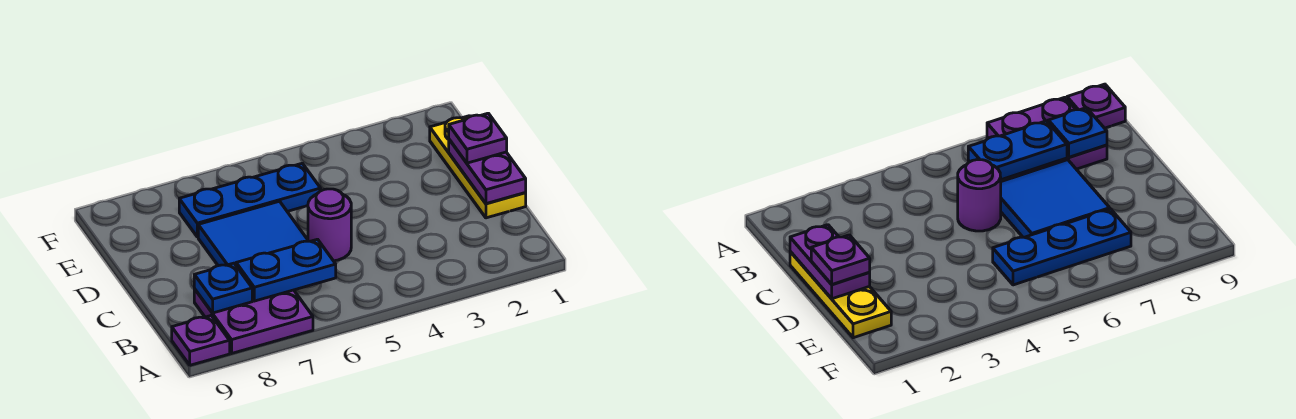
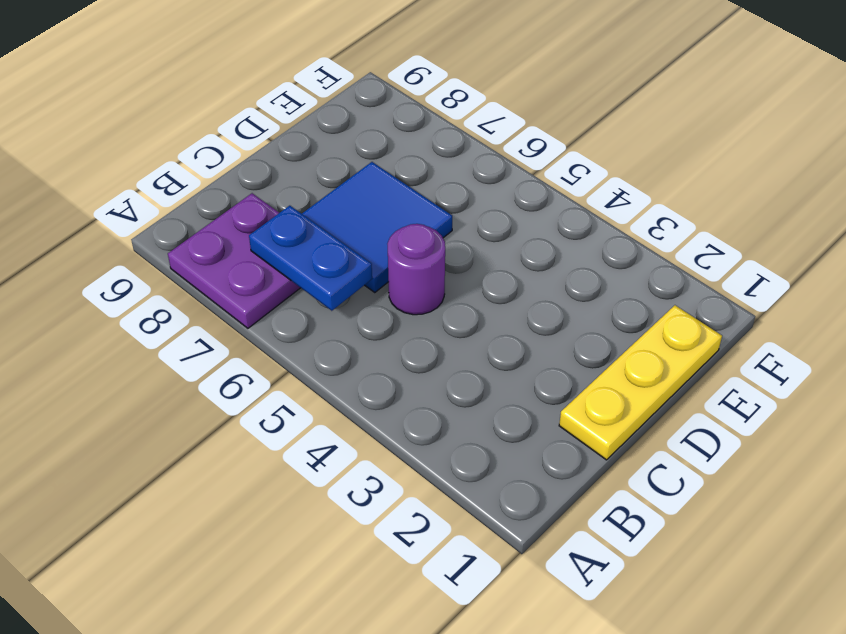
none -> purple 1x1 plate [172,316,230,365]
none -> blue 1x3 plate [179,163,321,237]

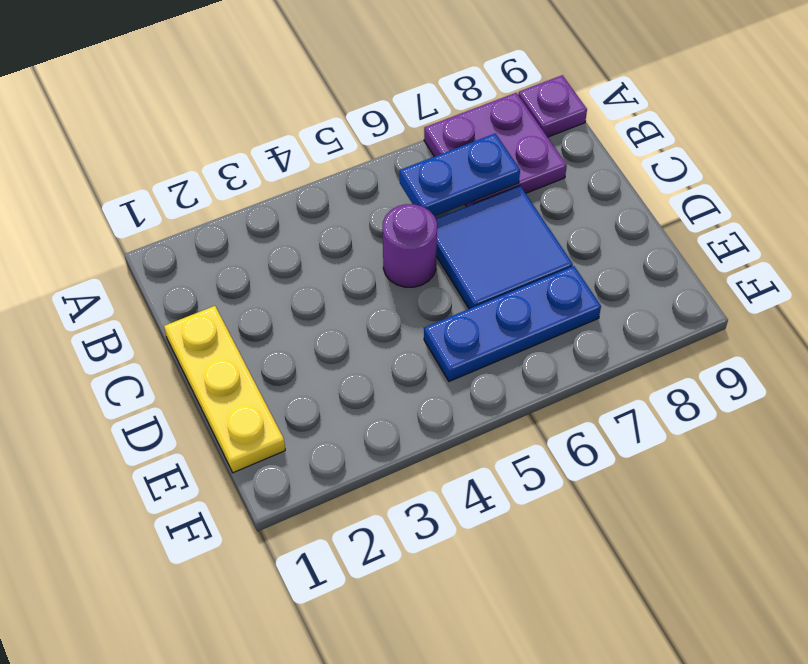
none -> blue 1x1 plate [194,263,252,313]
none -> purple 1x2 plate [449,140,526,204]

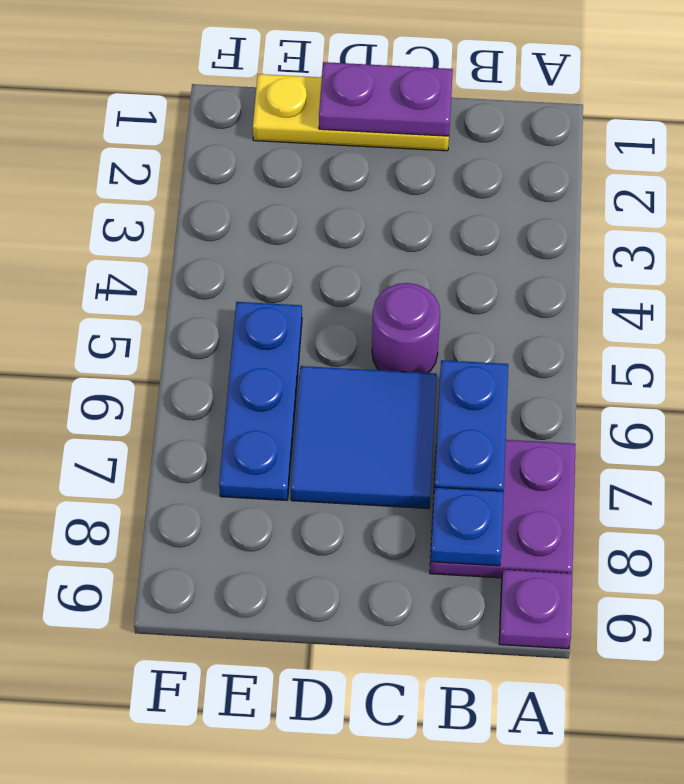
none -> purple 1x1 plate [449,113,507,163]

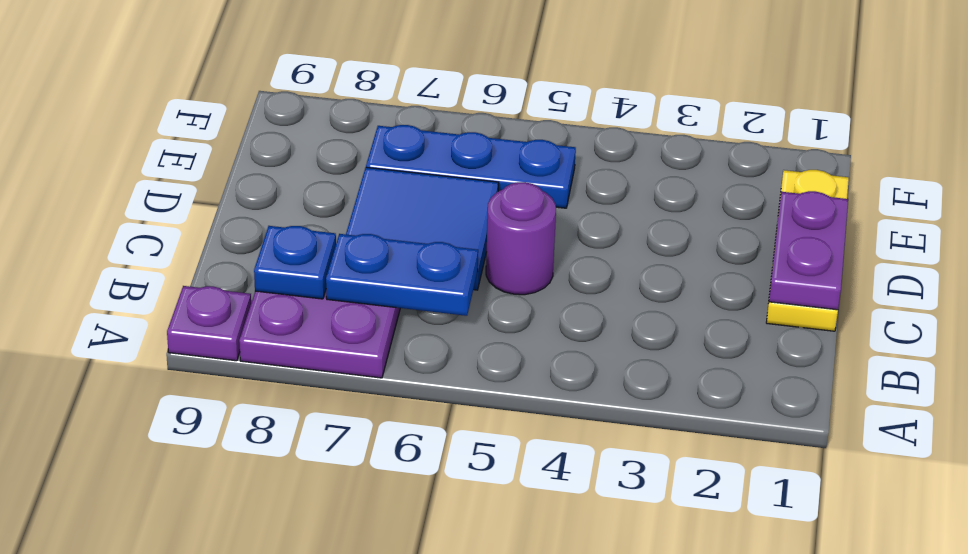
none -> purple 1x1 plate [449,113,507,163]

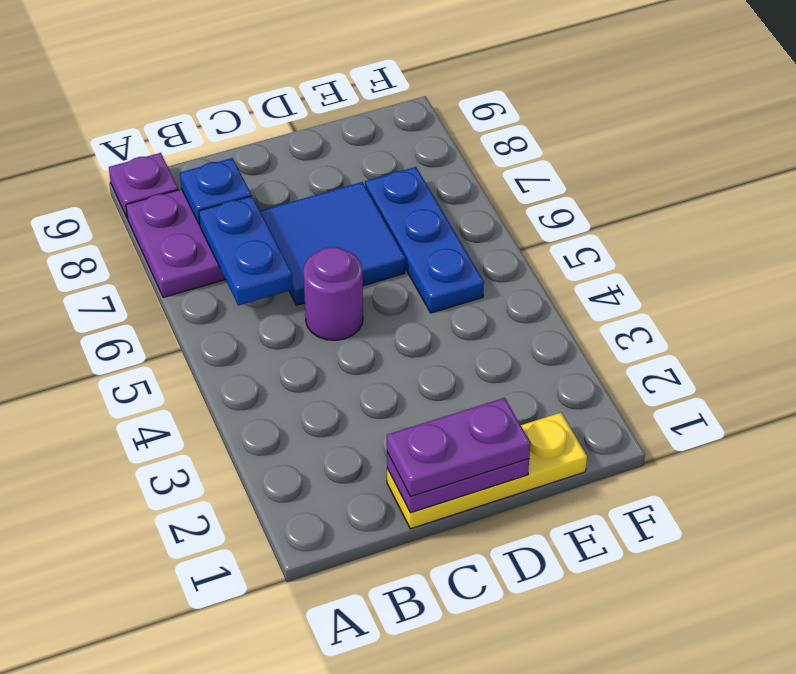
purple 1x2 plate [387,398,530,497] -> purple 1x1 plate [449,113,507,163]

